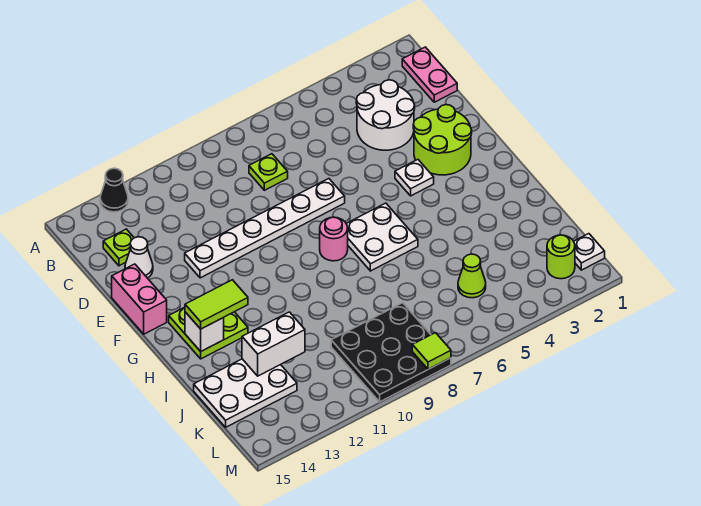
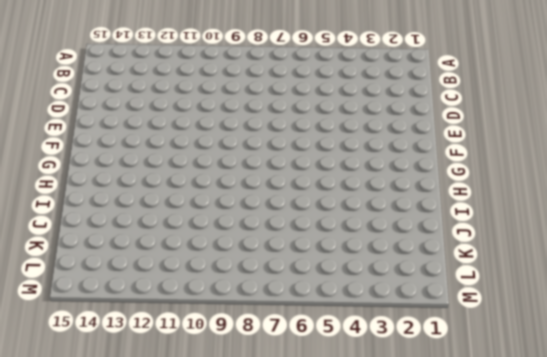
none -> black 1x1 cone [100,168,128,212]
none -> pink 1x2 plate [402,47,457,102]
none -> white 2x2 round brick [356,80,415,150]

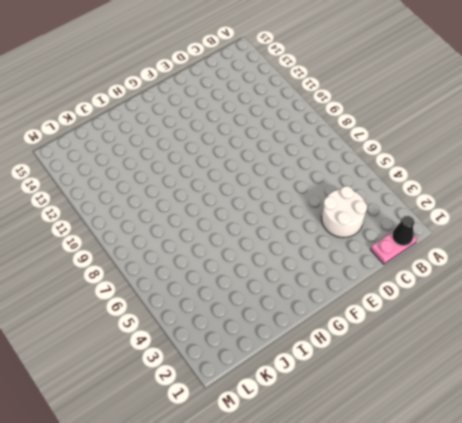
black 1x1 cone [392,216,414,246] -> black 1x1 cone moved to [100,168,128,212]
none -> lime 1x1 plate [249,154,288,190]
none -> lime 1x1 plate [103,229,134,266]
none -> white 1x1 cone [125,237,153,278]

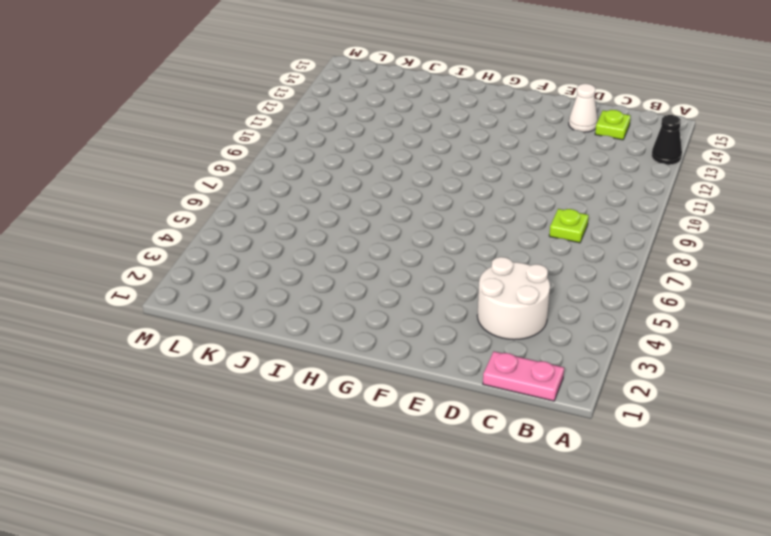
none -> lime 2x2 round brick [413,105,472,175]
none -> white 1x6 plate [185,179,345,278]
none -> pink 1x2 brick [112,264,167,334]

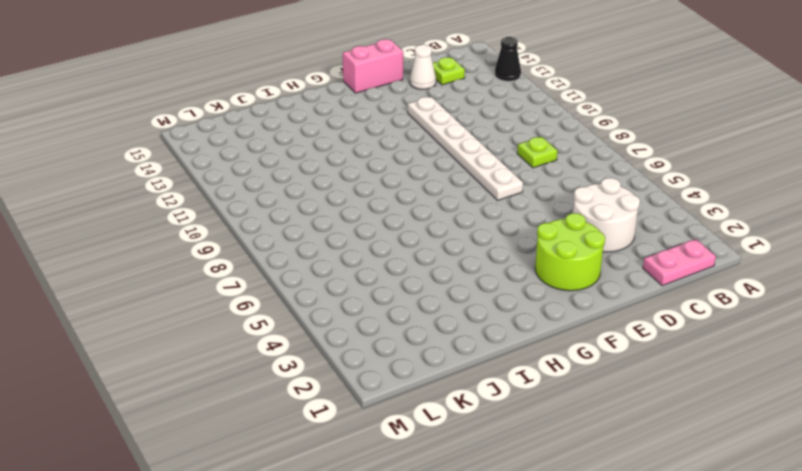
none -> white 1x1 plate [395,160,434,196]
none -> white 2x2 plate [346,203,418,271]
none -> pink 1x1 round brick [320,217,348,261]

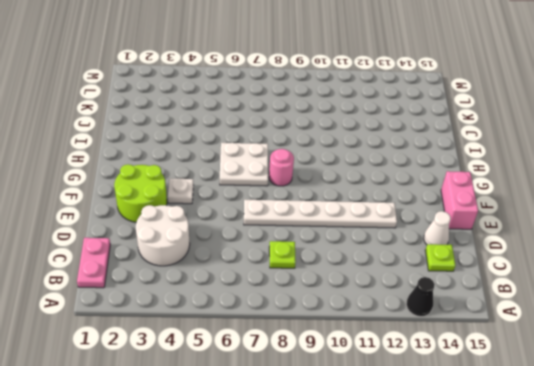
none -> lime 2x2 plate [169,307,248,359]
none -> white 2x3 plate [194,359,297,427]
none -> lime 1x1 cone [458,254,486,298]

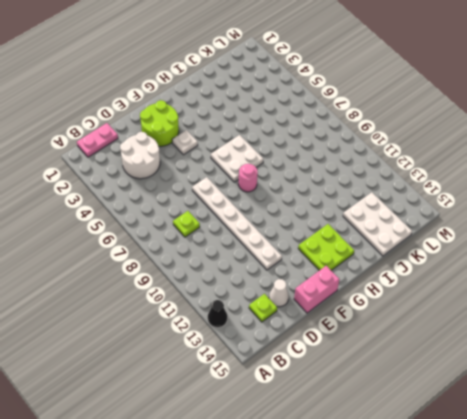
none -> lime 1x1 cone [458,254,486,298]
none -> black 3x3 plate [331,303,451,402]
none -> white 1x1 plate [574,234,605,270]

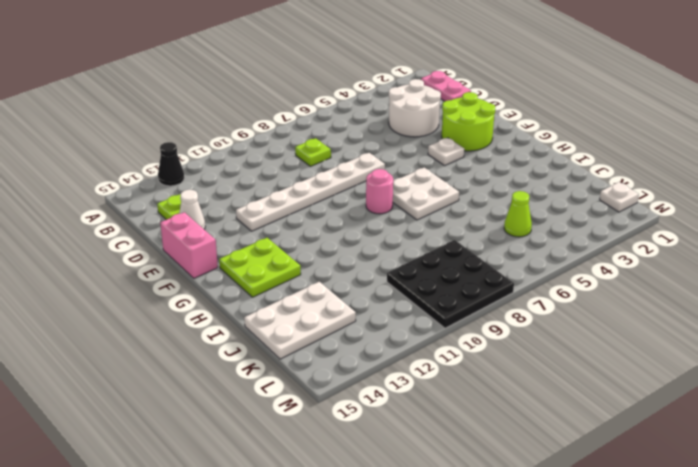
none -> lime 1x1 round brick [547,235,575,279]
none -> white 1x1 brick [185,312,224,351]
none -> white 1x2 brick [242,312,305,376]

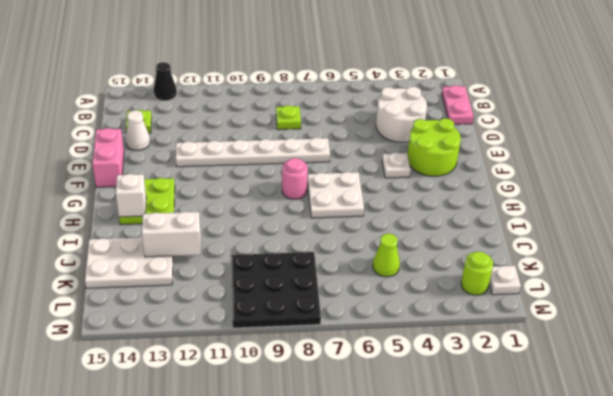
none -> lime 1x1 tile [412,333,451,369]
none -> lime 1x2 tile [185,280,248,329]

